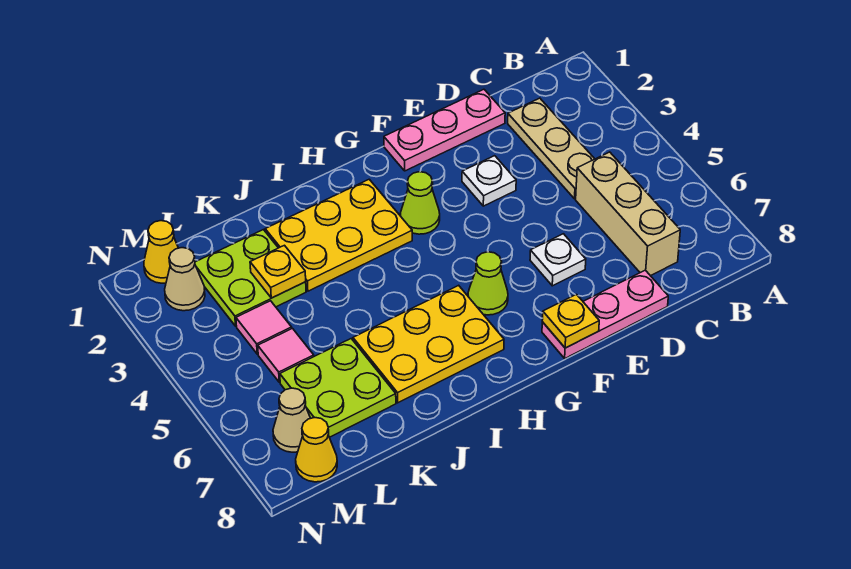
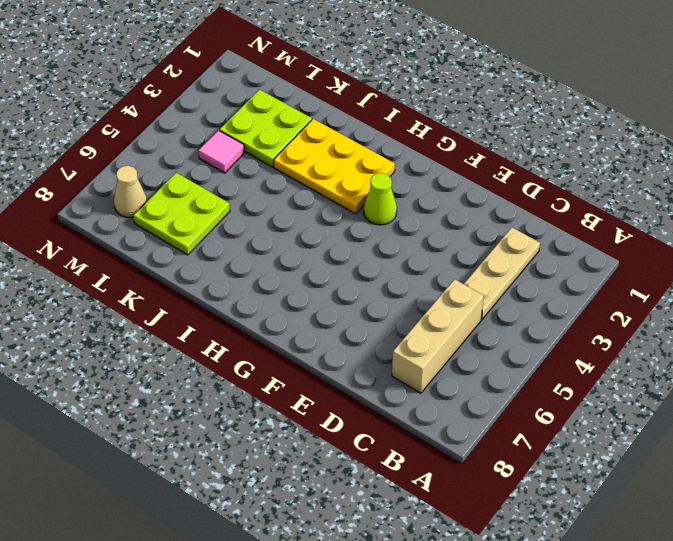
none -> pink 1x3 plate [384,89,505,171]
none -> pink 1x3 plate [542,270,668,358]
none -> white 1x1 plate [462,156,516,206]

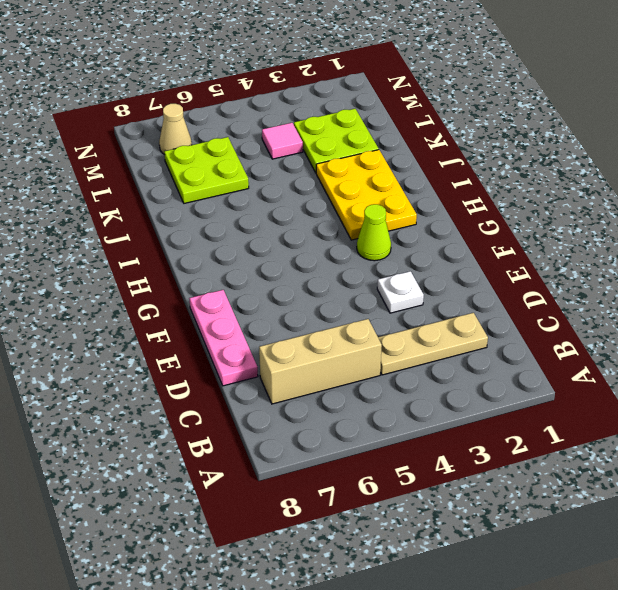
none -> pink 1x3 plate [384,89,505,171]
none -> white 1x1 plate [530,234,586,286]
none -> lime 1x1 cone [468,252,508,315]

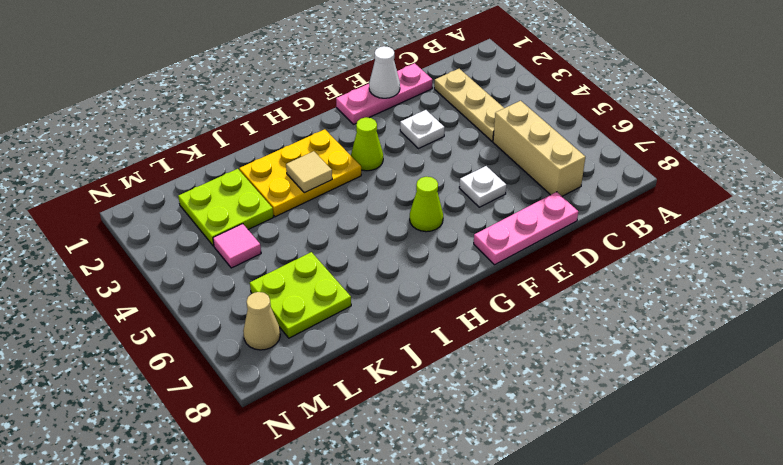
white 1x1 cone [369,46,400,98] -> none
tan 1x1 tile [286,151,332,193] -> none
none -> yellow 2x3 plate [353,285,504,403]
none -> pink 1x1 tile [258,328,314,382]
none -> yellow 1x1 cone [144,221,178,283]

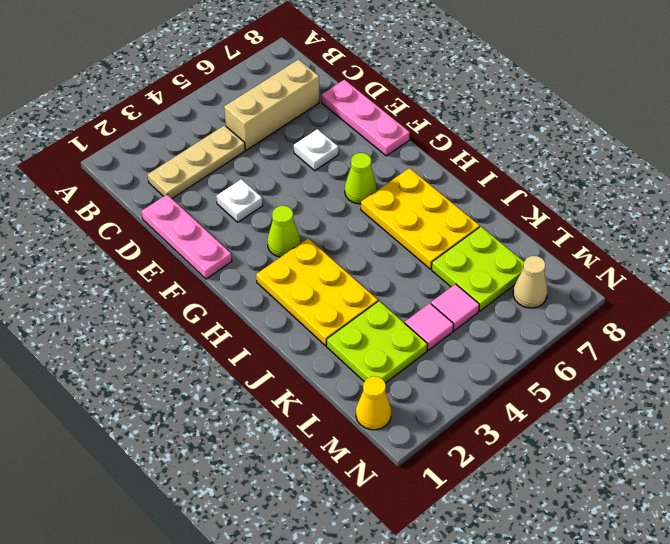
none -> tan 1x1 cone [165,248,205,311]
none -> yellow 1x1 cone [296,418,337,482]
none -> yellow 1x1 plate [542,294,599,348]

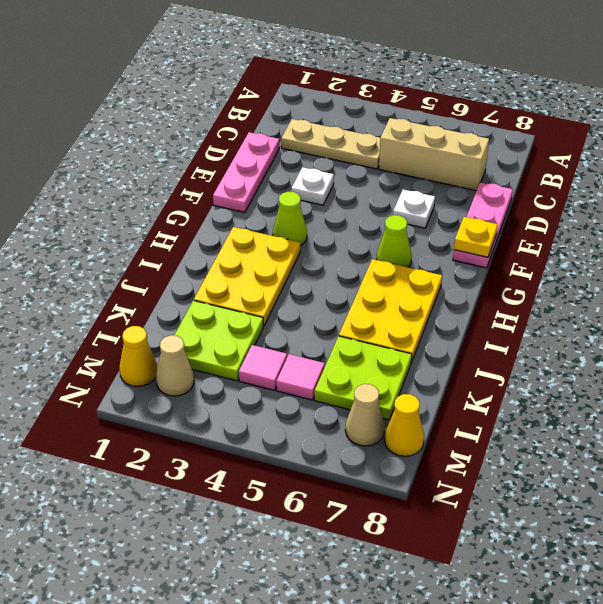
none -> yellow 1x1 plate [250,245,306,298]

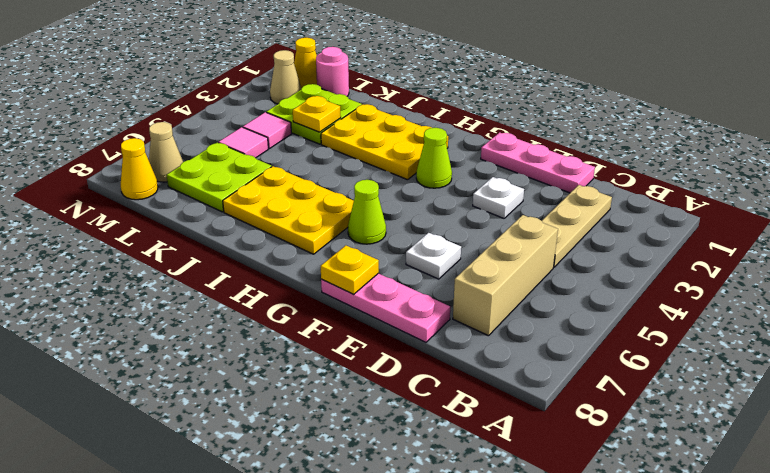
pink 1x1 round brick [316,47,349,96] -> none

